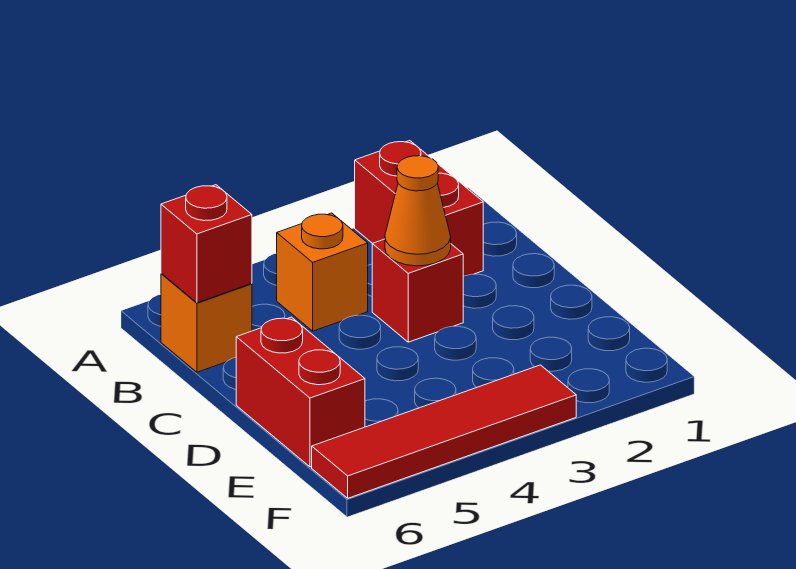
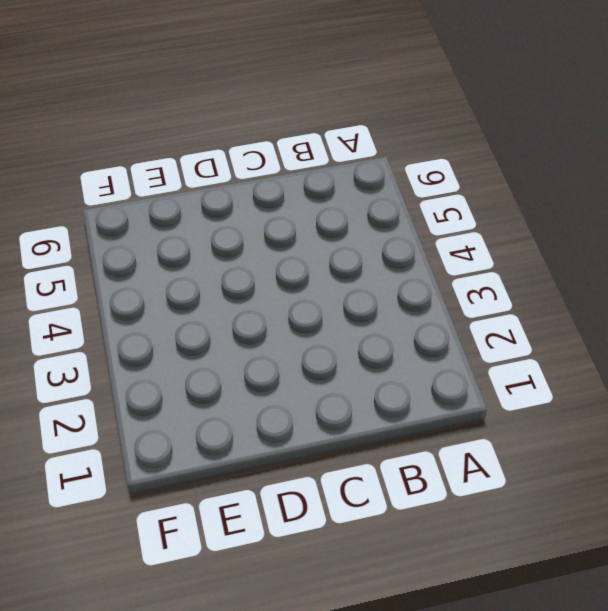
none -> red 1x2 brick [355,141,483,276]
none -> orange 1x1 brick [277,213,368,331]

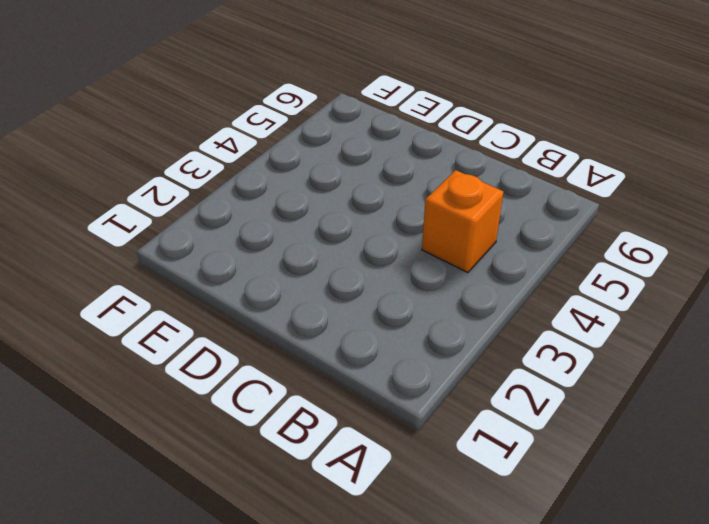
none -> red 1x2 brick [355,141,483,276]
none -> orange 1x1 brick [161,273,252,372]

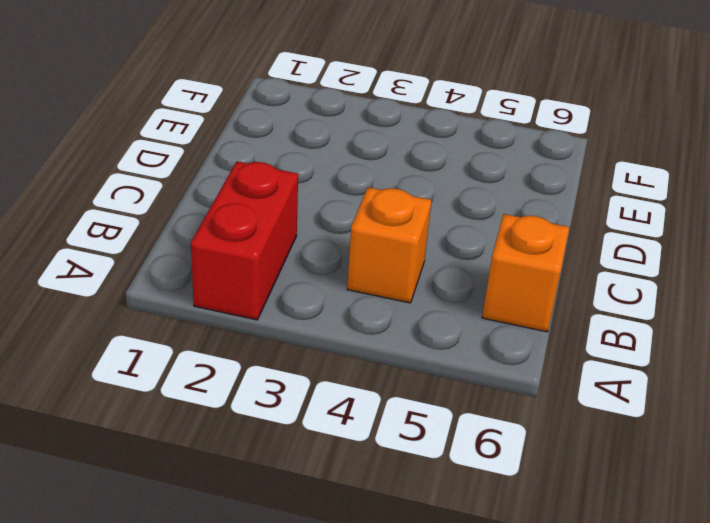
none -> red 1x1 brick [372,239,463,342]
none -> red 1x2 brick [236,317,365,467]

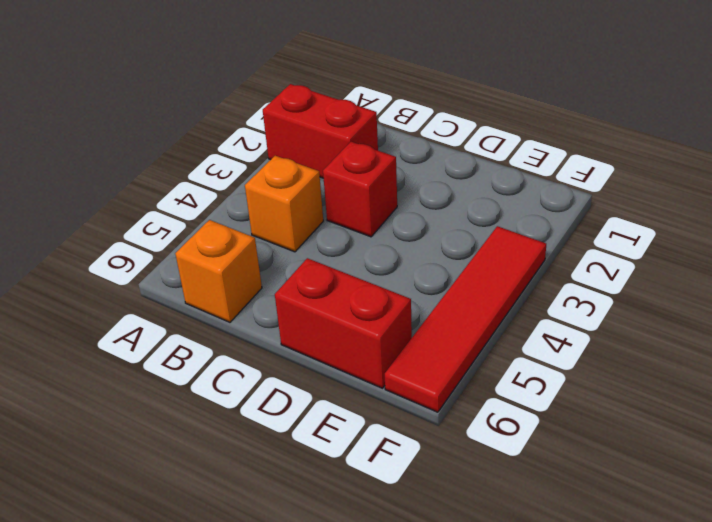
none -> red 1x1 brick [161,185,252,303]
none -> orange 1x1 cone [385,156,451,266]

